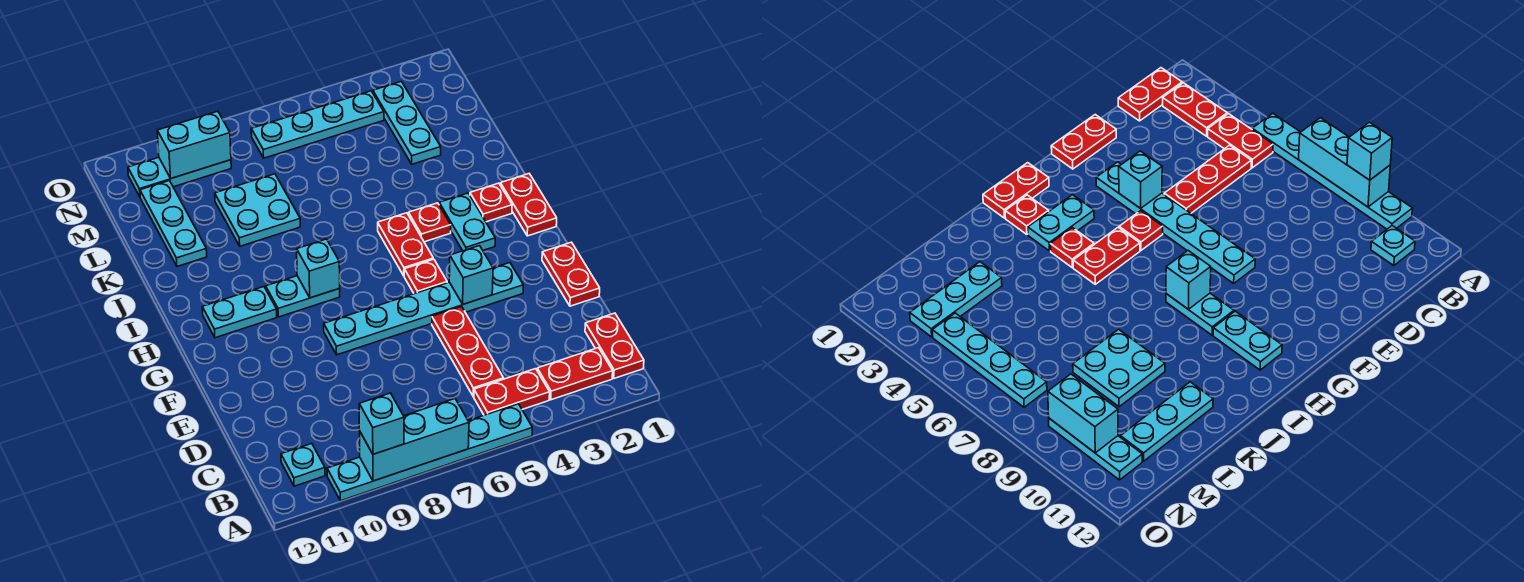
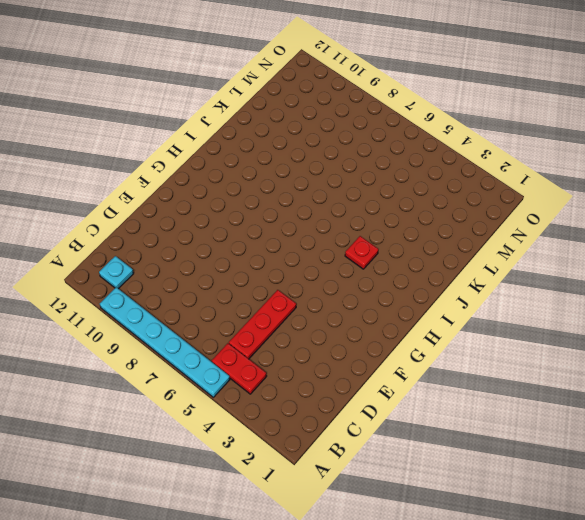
none -> red 1x2 plate [585,313,644,378]
none -> red 1x2 plate [537,348,613,400]
none -> red 1x2 plate [542,242,600,306]

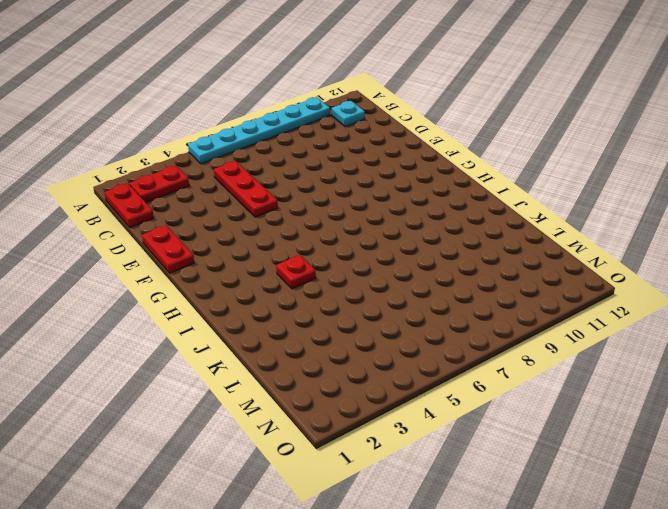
none -> red 1x2 plate [474,369,550,415]
none -> cyan 1x6 plate [324,263,523,355]
none -> red 1x1 plate [404,259,447,294]

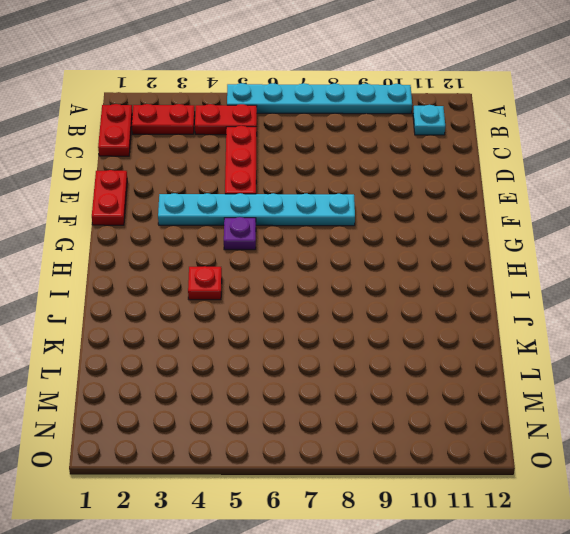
purple 1x1 plate [224,217,256,250] -> red 1x1 plate [404,259,447,294]
none -> red 1x2 plate [500,174,557,236]
none -> cyan 1x2 plate [439,193,495,251]
none -> red 1x2 plate [378,213,433,276]

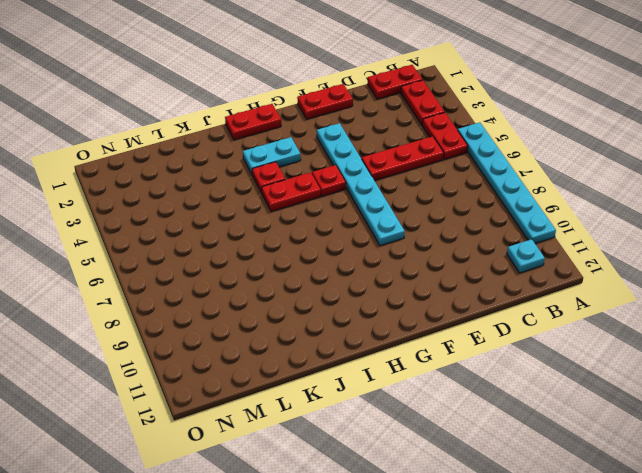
none -> cyan 1x2 plate [266,276,340,317]
none -> cyan 1x2 plate [202,287,277,338]
none -> red 1x1 plate [470,183,512,222]

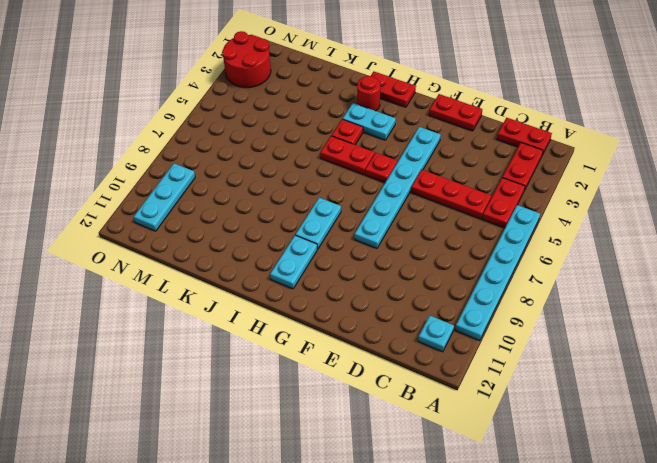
red 1x1 round brick [357,76,380,111] -> red 1x1 plate [470,183,512,222]
red 2x2 round brick [222,31,271,88] -> cyan 1x3 plate [373,81,441,164]
none -> cyan 2x2 plate [215,174,300,246]
none -> cyan 1x3 plate [140,181,207,266]
none -> cyan 1x4 plate [251,91,384,158]

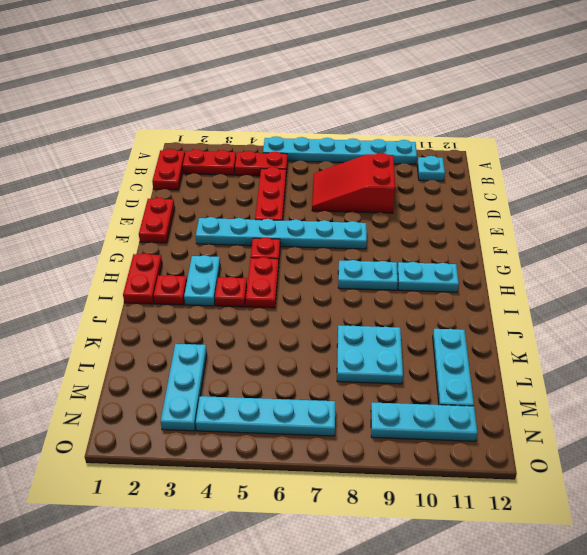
red 2x3 slope [312,153,395,213] -> none
none -> cyan 1x3 brick [360,399,469,481]
none -> cyan 1x1 brick [449,246,493,304]
none -> cyan 1x1 brick [297,239,340,298]

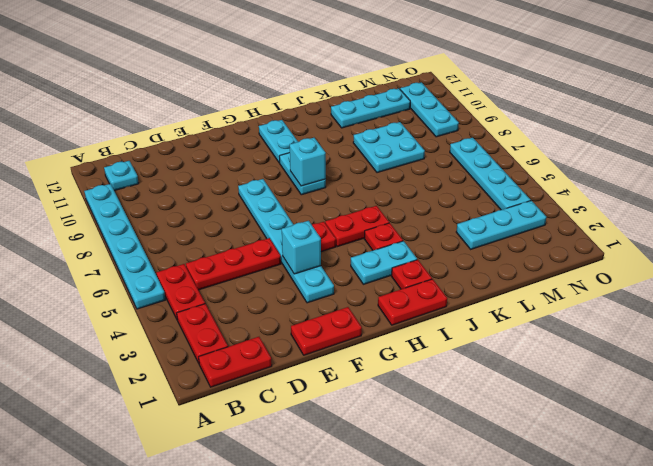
none -> cyan 1x3 brick [360,399,469,481]
none -> cyan 1x2 brick [157,111,231,178]
none -> cyan 1x1 brick [359,393,404,454]

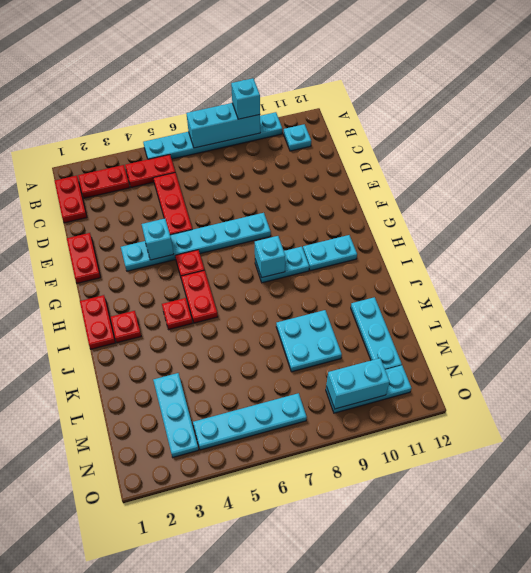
none -> cyan 1x2 plate [439,193,495,251]

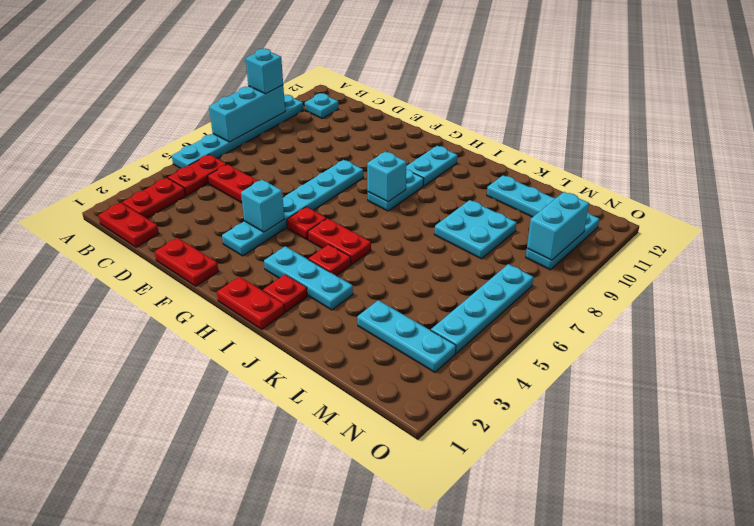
cyan 1x3 plate [264,246,353,310] -> cyan 1x2 plate [439,193,495,251]

